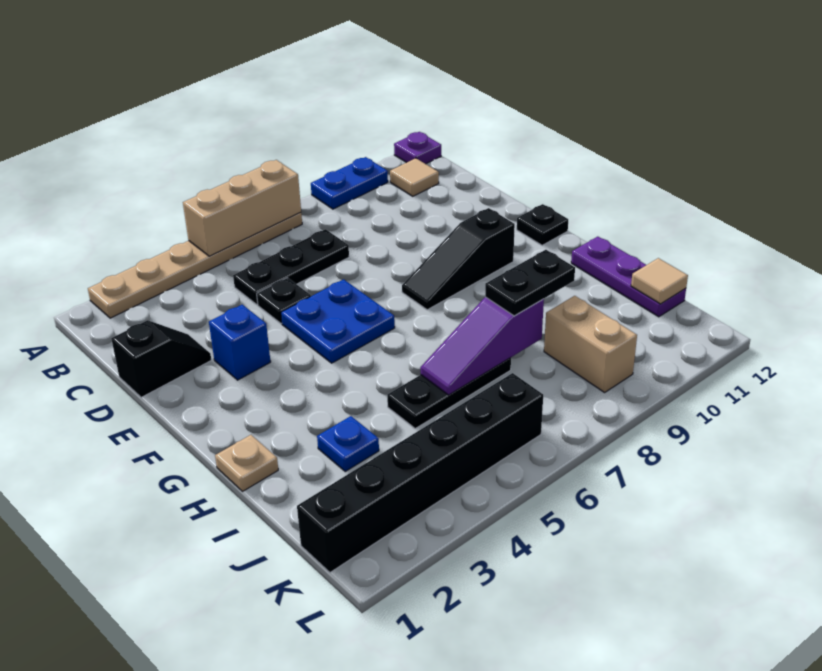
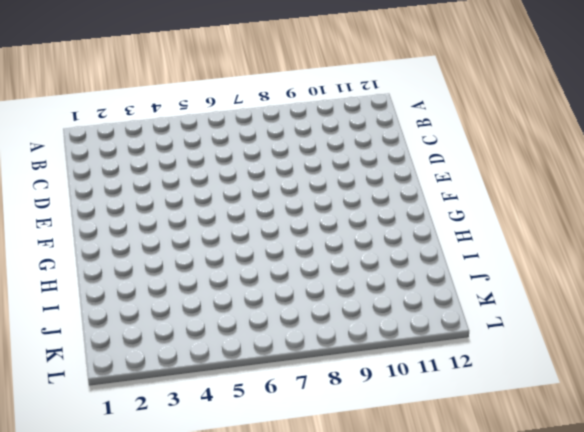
none -> tan 1x6 plate [88,213,302,318]
none -> blue 1x2 plate [311,157,388,209]
none -> purple 1x1 plate [394,132,441,164]

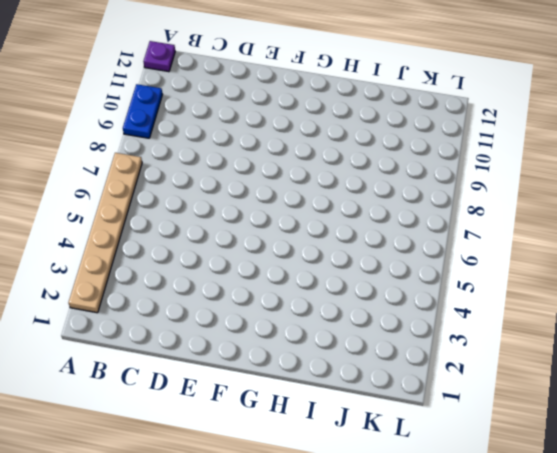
none -> tan 1x1 tile [390,158,439,196]
none -> black 1x3 plate [233,229,349,304]
none -> black 1x2 slope [111,320,211,397]

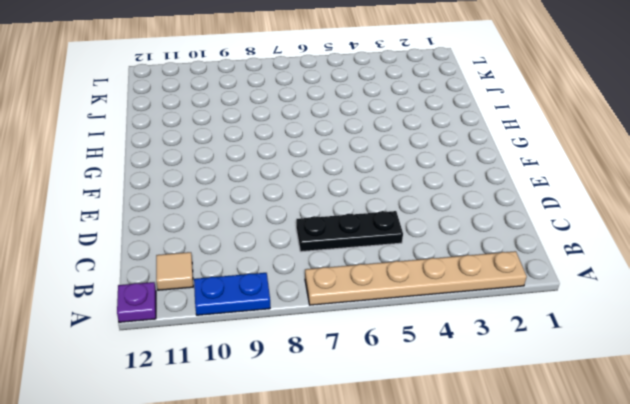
none -> black 1x2 slope [111,320,211,397]
none -> black 1x1 plate [257,278,311,323]
none -> blue 1x1 brick [209,305,271,380]

